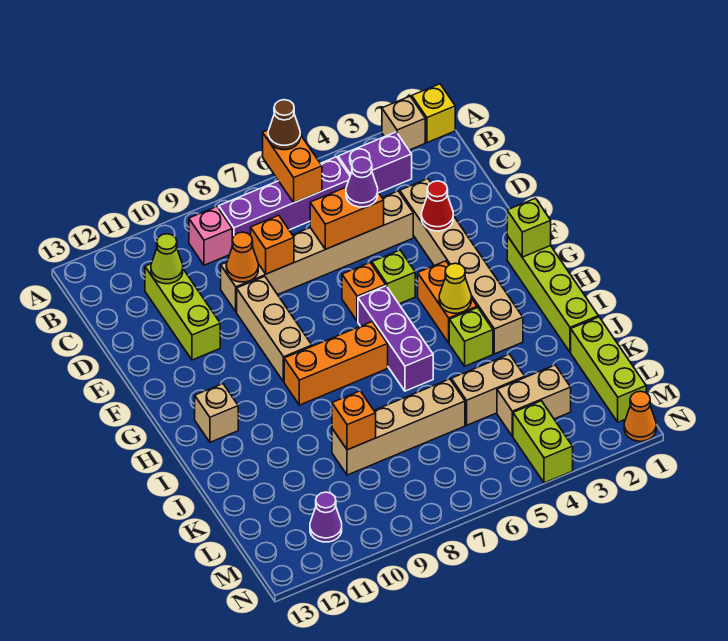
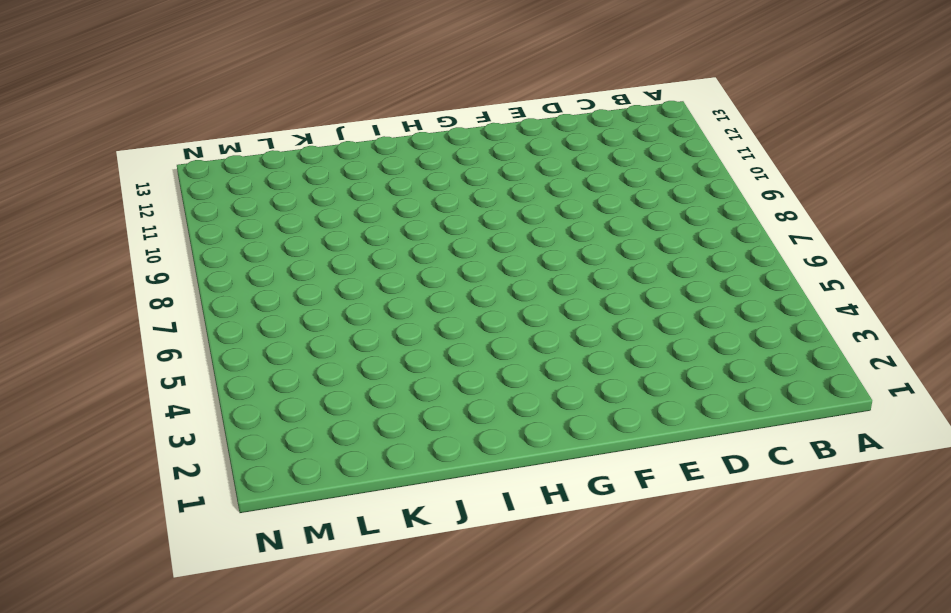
none -> yellow 1x1 brick [412,84,455,143]
none -> tan 1x1 brick [382,96,425,150]
none -> purple 1x2 brick [338,132,412,193]
none -> purple 1x4 brick [219,157,350,239]

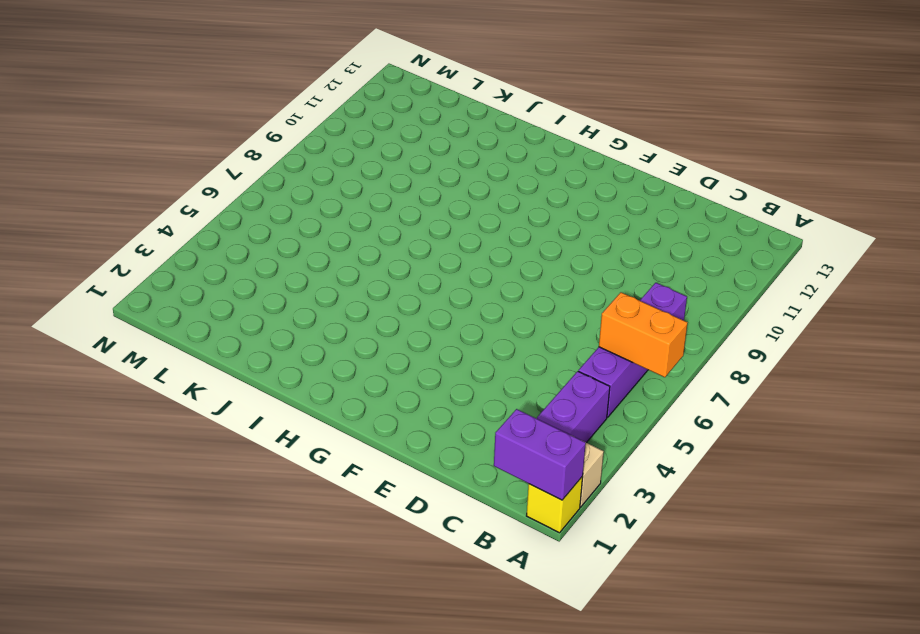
purple 1x2 brick [494,409,586,500] -> none
none -> pink 1x1 brick [189,207,232,265]
none -> lime 1x3 brick [145,264,220,360]
none -> tan 1x6 brick [400,179,523,354]
none -> tan 1x6 brick [221,191,413,312]

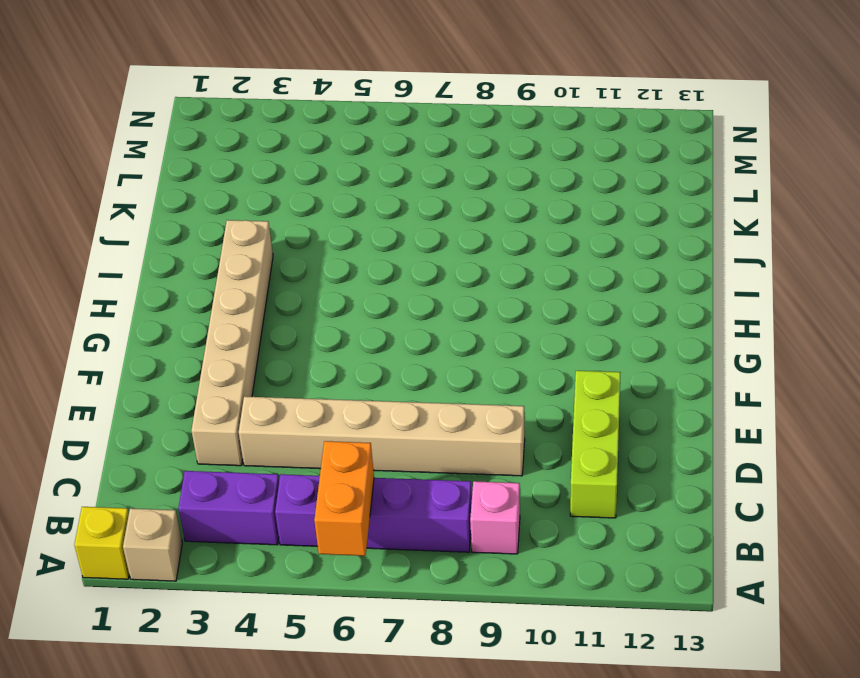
none -> tan 1x3 brick [237,276,312,382]
none -> lime 1x1 brick [372,250,415,304]
none -> orange 1x1 brick [342,263,386,321]
none -> lime 1x4 brick [507,236,598,352]

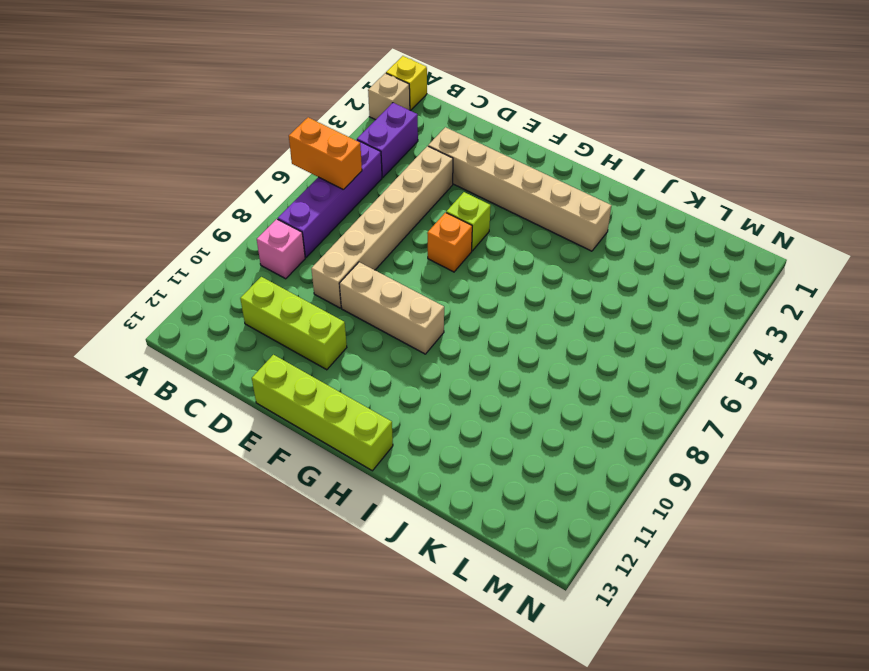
lime 1x4 brick [252,355,393,471] -> lime 1x4 brick moved to [507,236,598,352]
none -> orange 1x2 brick [418,261,477,343]
none -> purple 1x3 brick [358,286,433,391]
none -> orange 1x3 brick [284,322,388,405]
none -> tan 1x1 brick [195,384,238,442]

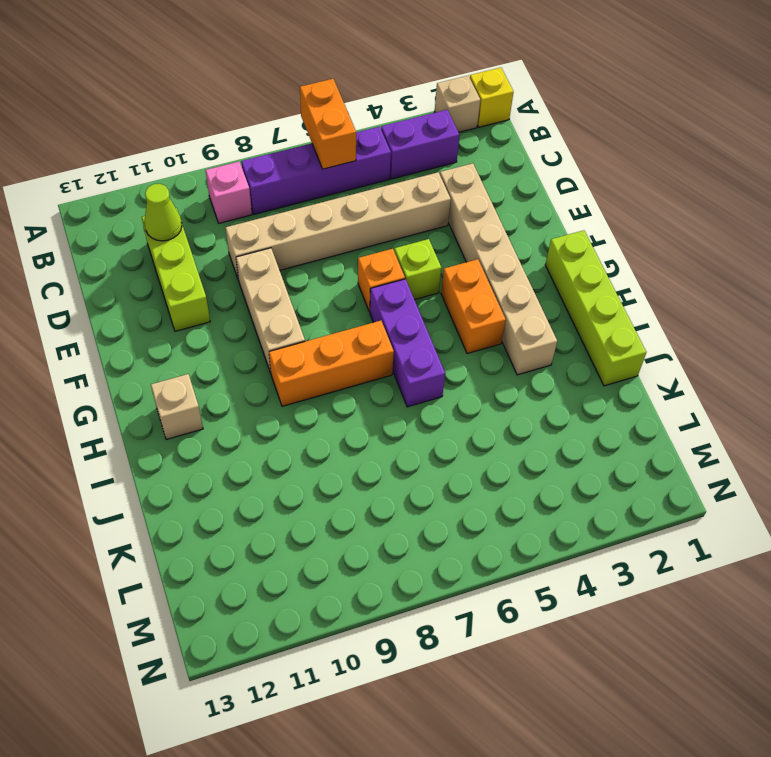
none -> lime 1x1 brick [449,308,493,366]
none -> lime 1x3 brick [571,317,646,422]
none -> tan 1x2 brick [451,354,525,425]
none -> tan 1x4 brick [332,379,465,475]

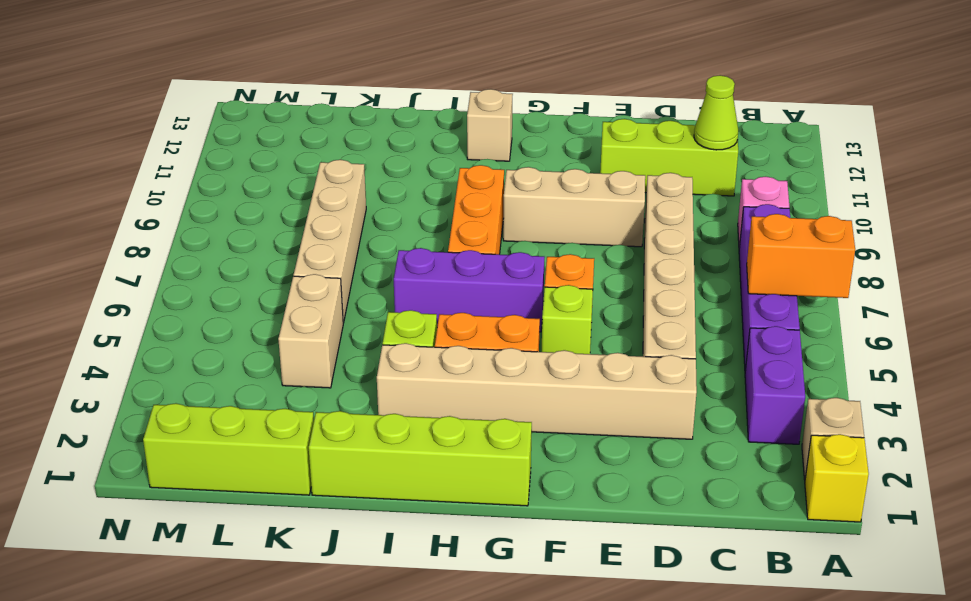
none -> tan 1x2 brick [497,365,571,436]
none -> lime 1x2 brick [513,401,573,483]
none -> purple 1x1 cone [310,492,342,542]
none -> orange 1x1 cone [624,391,656,441]

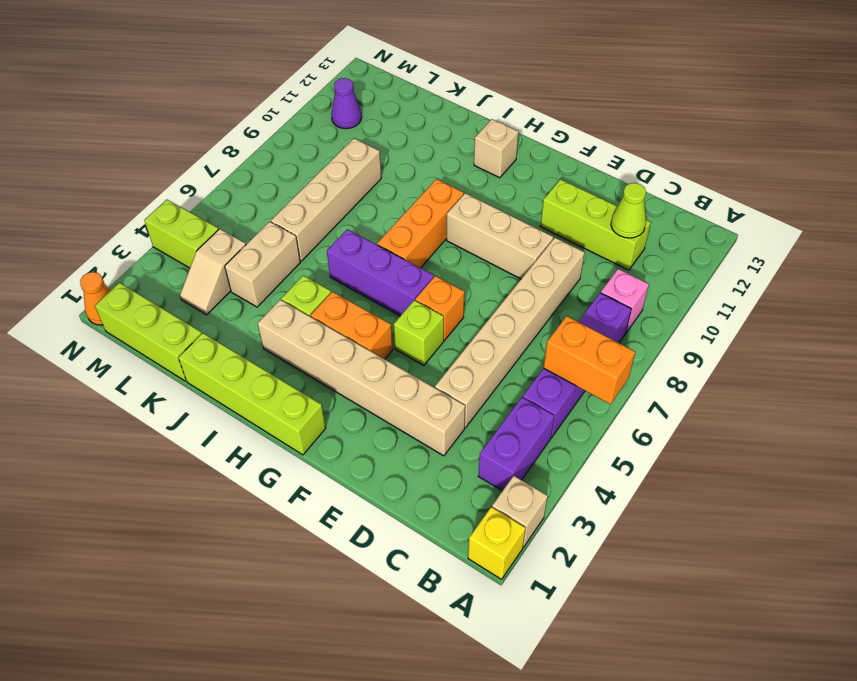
tan 1x2 slope [180,229,246,315] -> tan 1x2 brick [497,365,571,436]
none -> orange 1x2 brick [310,187,384,249]
none -> orange 1x1 brick [251,215,294,274]
none -> orange 1x1 cone [226,232,258,282]
none -> red 1x1 cone [422,181,453,231]

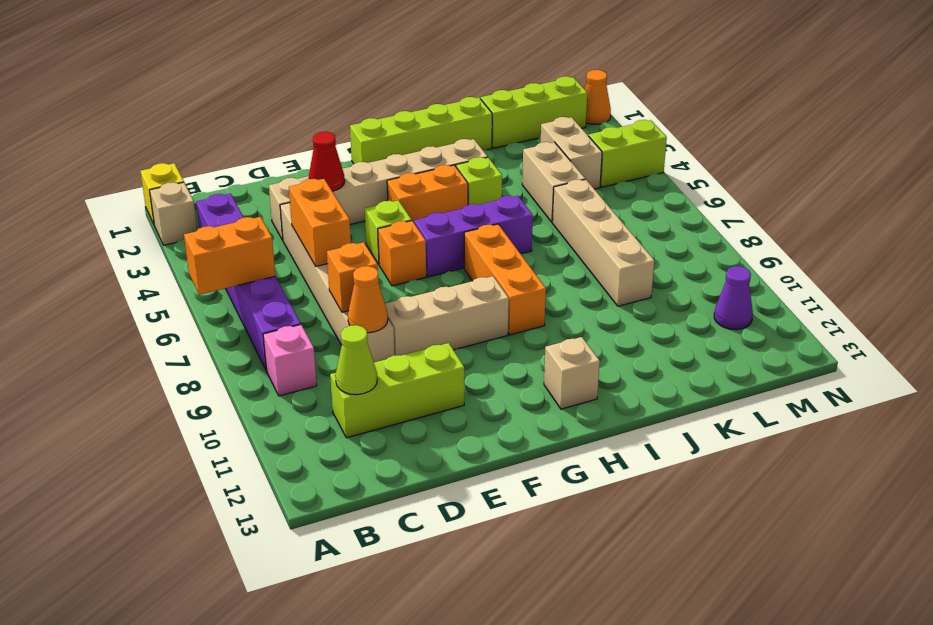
none -> lime 1x1 brick [507,198,551,257]
none -> yellow 1x1 cone [439,263,471,313]
none -> orange 1x1 brick [332,391,376,450]
none -> brown 1x1 cone [268,100,300,150]

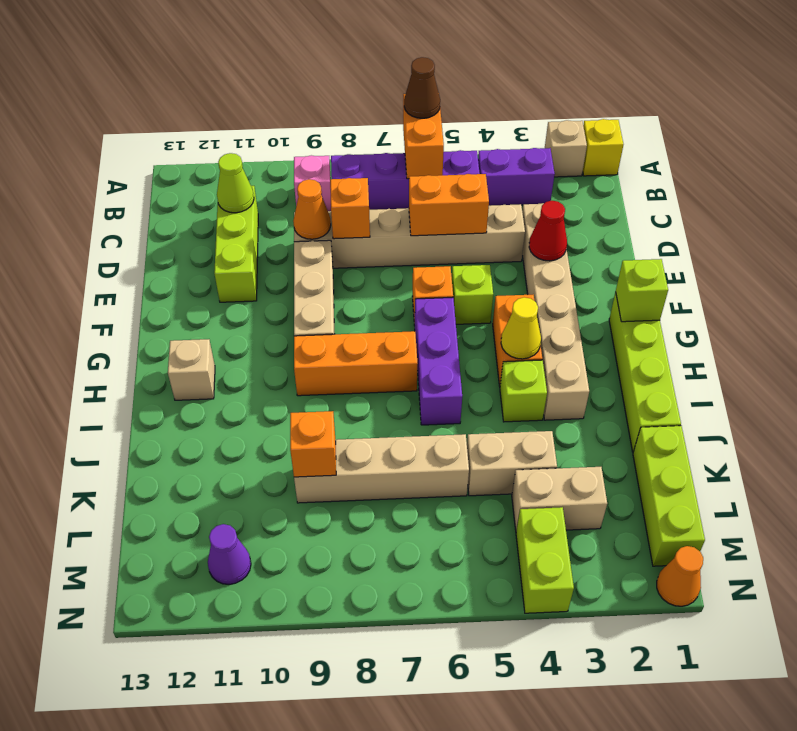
none -> purple 1x1 cone [346,157,378,207]

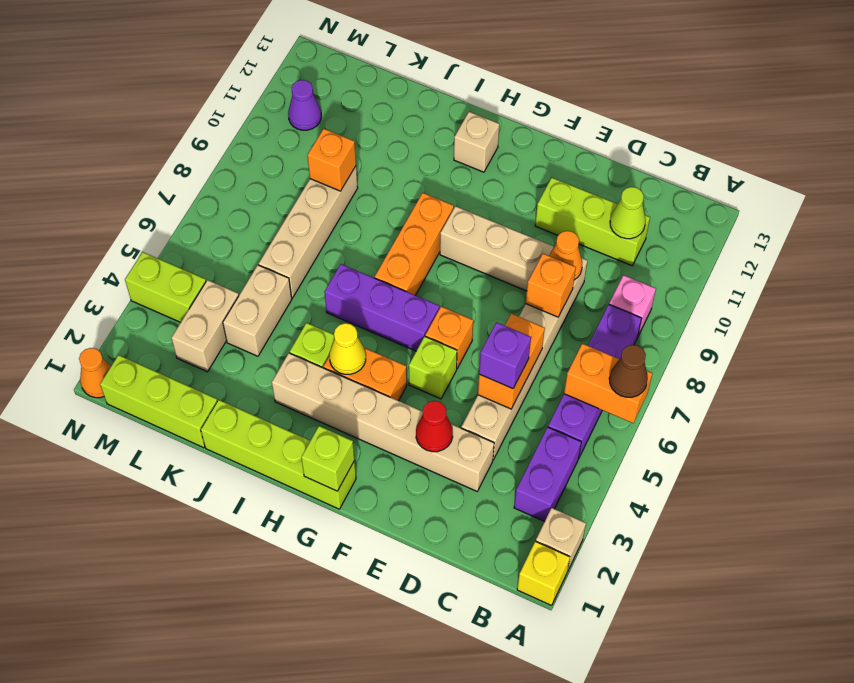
purple 1x1 brick [479,322,531,389] -> purple 1x1 cone [346,157,378,207]

